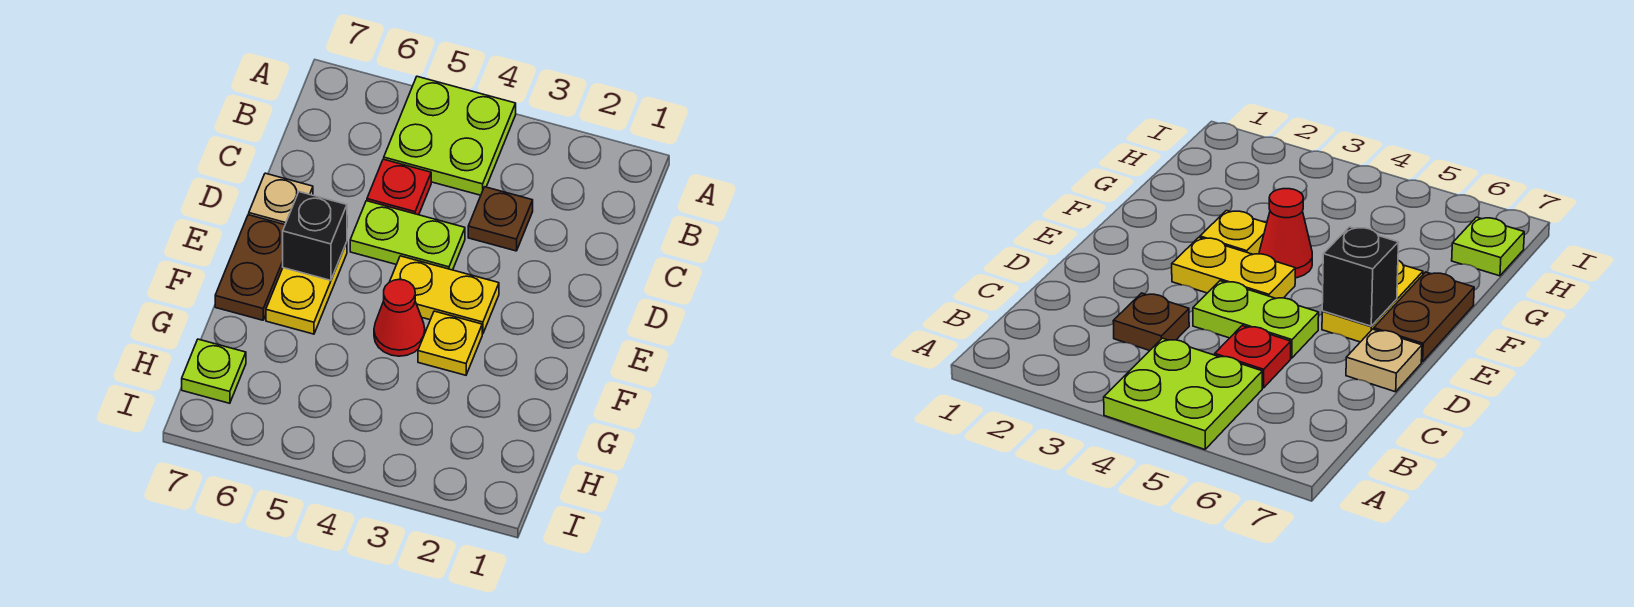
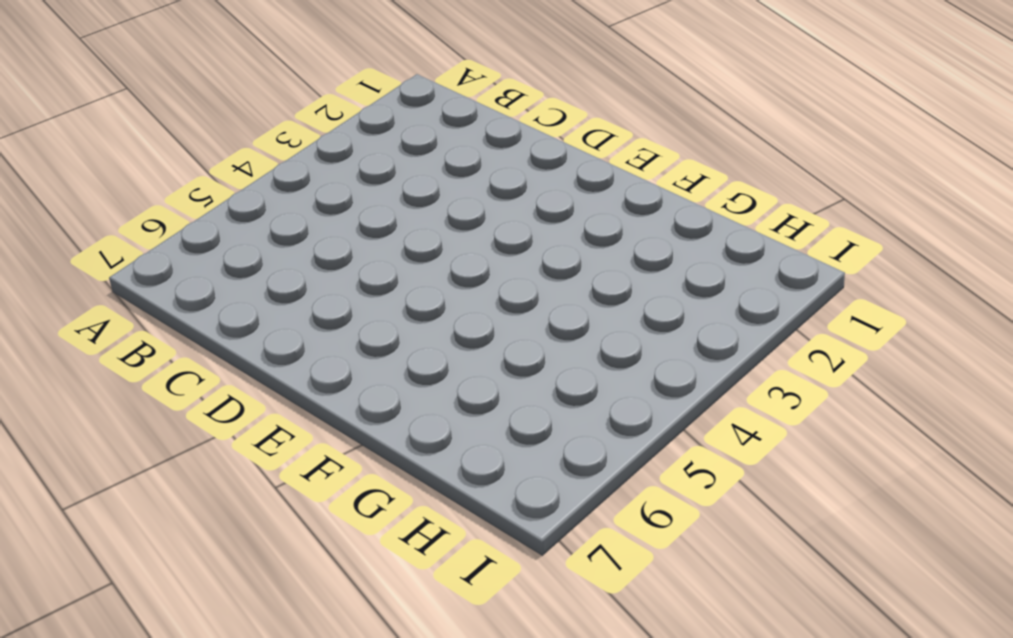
none -> lime 2x2 plate [384,76,516,195]
none -> brown 1x1 plate [468,187,533,251]
none -> red 1x1 plate [367,159,431,215]

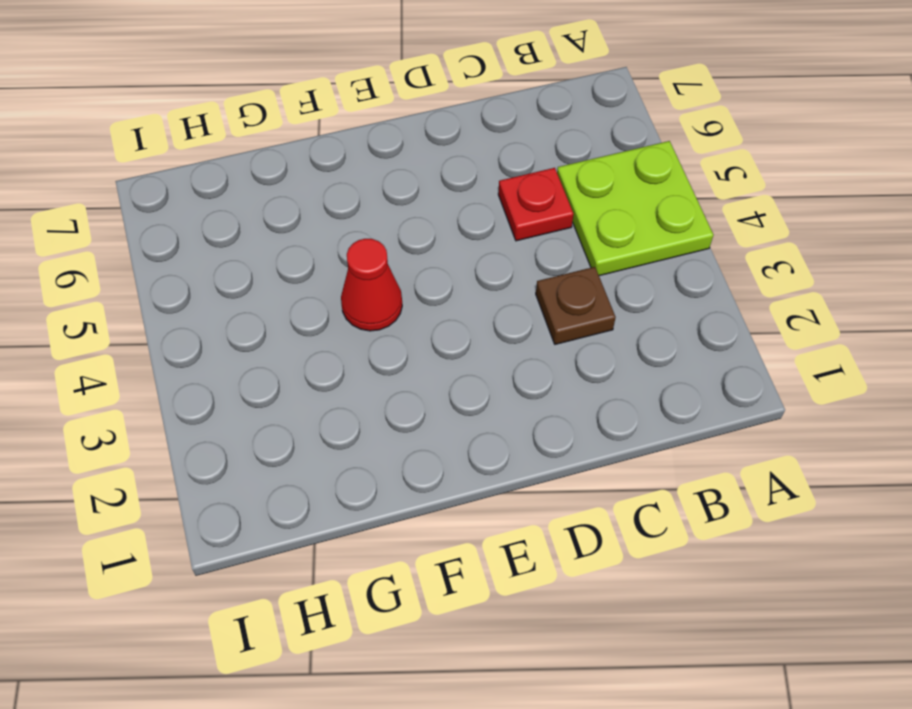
none -> lime 1x2 plate [350,201,465,270]
none -> tan 1x1 plate [249,173,313,225]
none -> yellow 1x2 plate [390,256,499,334]

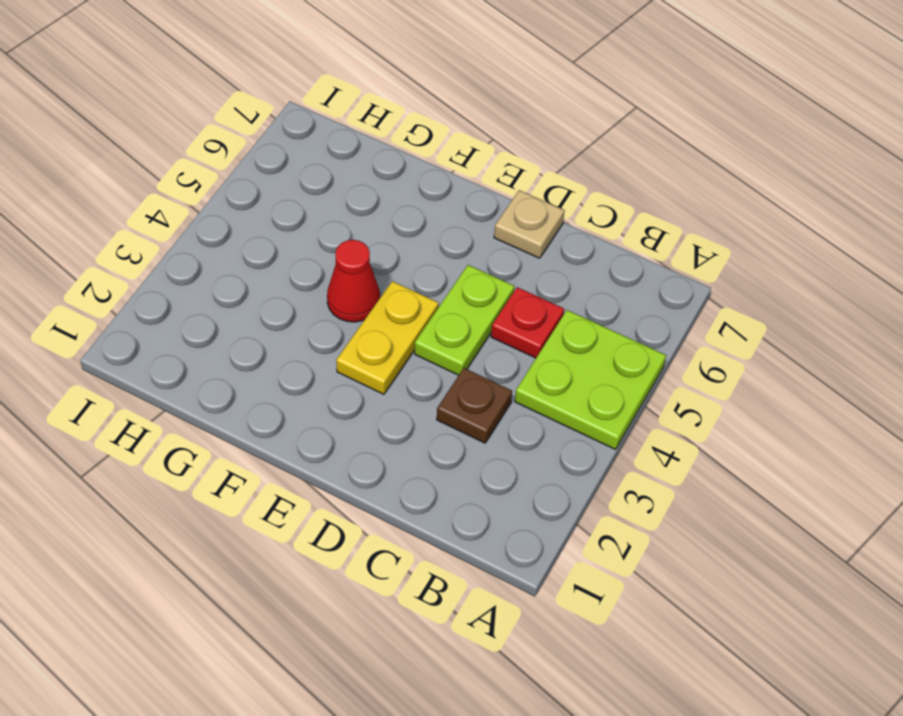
none -> yellow 1x2 plate [266,242,347,334]
none -> brown 1x2 plate [215,215,285,320]
none -> yellow 1x1 plate [418,311,482,375]

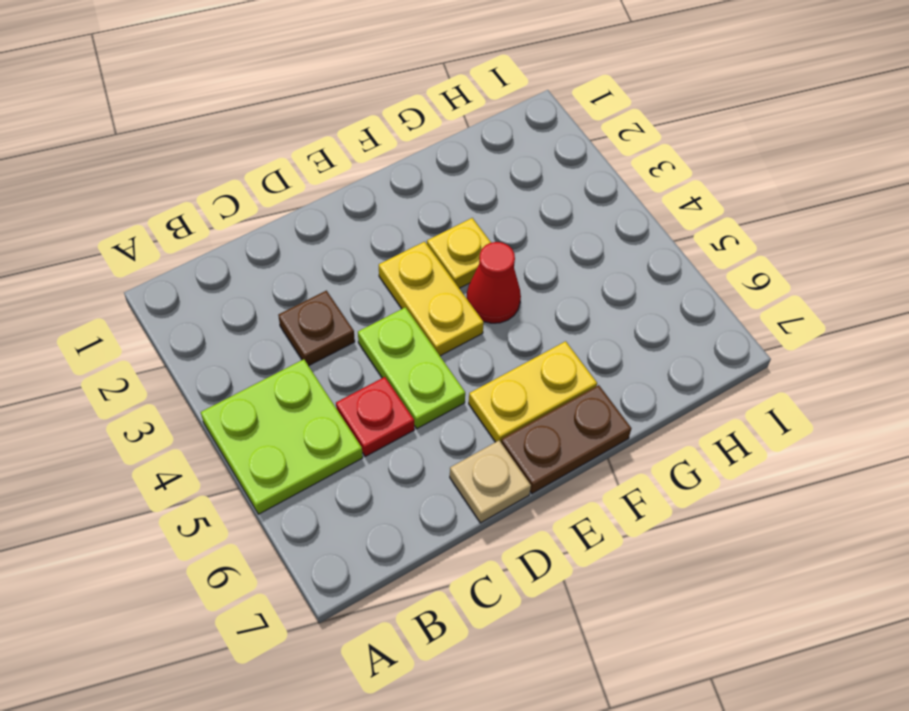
none -> lime 1x1 plate [182,339,246,403]
none -> black 1x1 brick [283,192,347,280]

